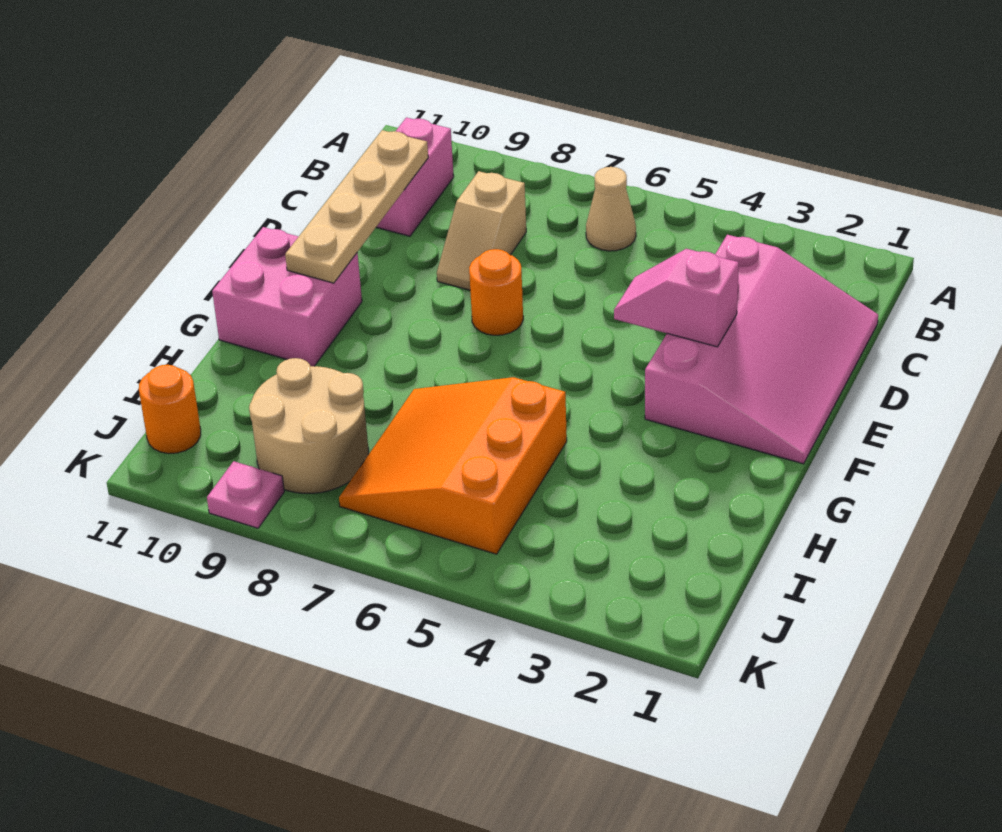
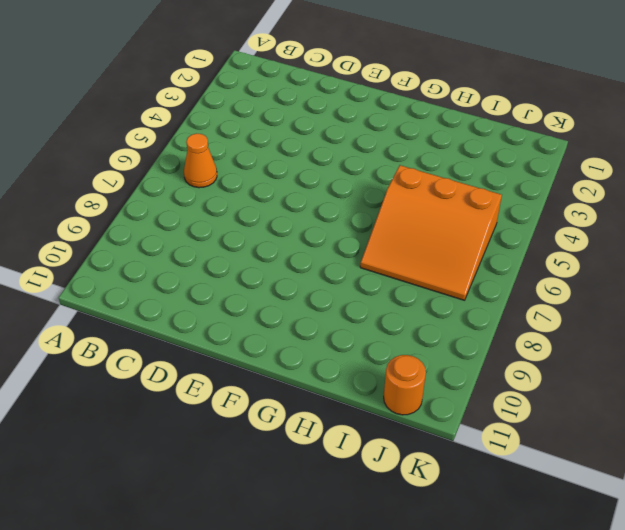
orange 1x1 cone [184,134,217,188] -> tan 1x1 cone [586,167,636,251]
none -> pink 1x2 brick [376,117,454,236]
none -> pink 3x4 slope [645,235,878,464]
none -> tan 1x2 slope [437,171,526,290]

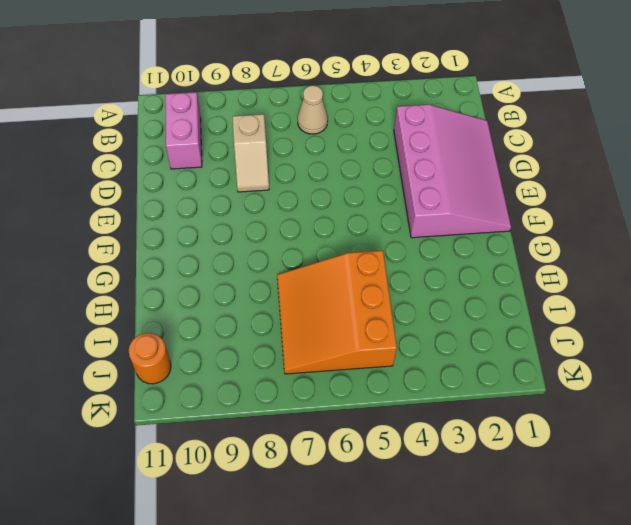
none -> orange 1x1 round brick [469,249,523,335]
none -> pink 2x2 brick [212,227,362,366]
none -> tan 2x2 round brick [249,358,369,493]

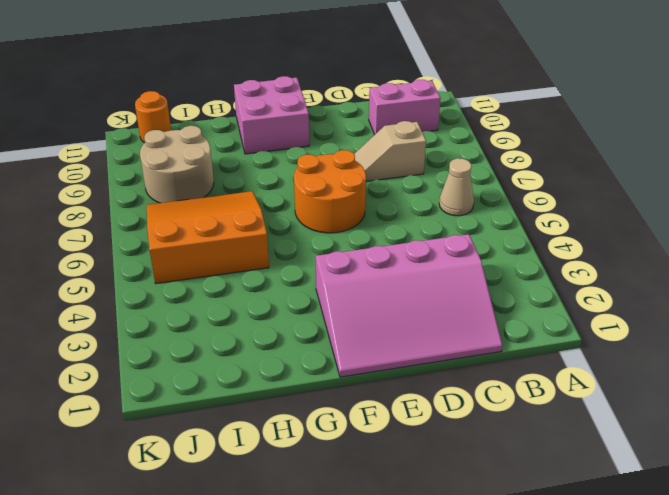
orange 2x2 round brick [294,150,366,233] -> orange 1x1 round brick [469,249,523,335]
none -> pink 1x1 plate [207,461,284,528]
none -> tan 1x4 plate [285,130,428,283]
none -> pink 1x2 slope [614,249,739,347]

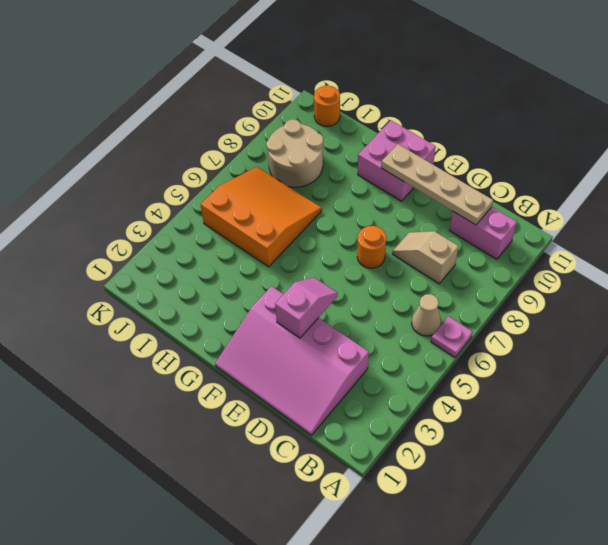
pink 1x1 plate [431,316,473,358] -> pink 1x1 plate moved to [207,461,284,528]

